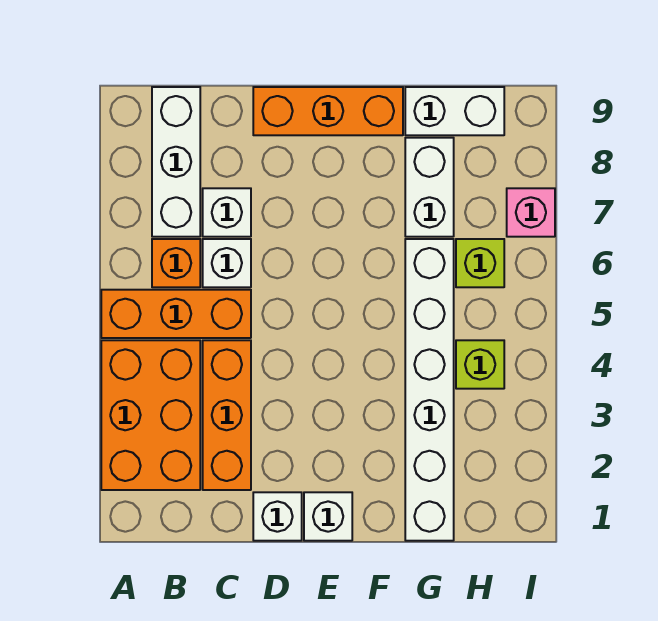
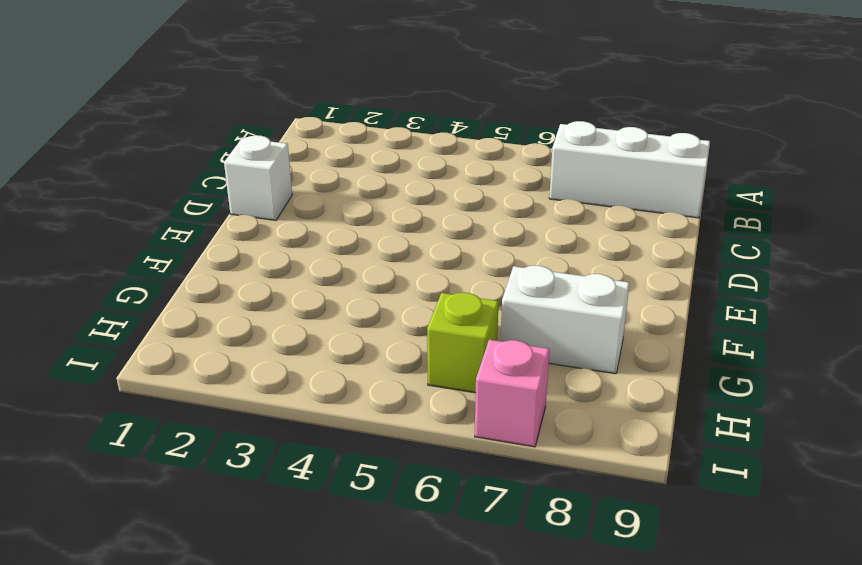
none -> orange 2x3 brick [101,340,200,490]
none -> orange 1x3 brick [101,290,251,338]
none -> orange 1x1 brick [152,239,200,287]

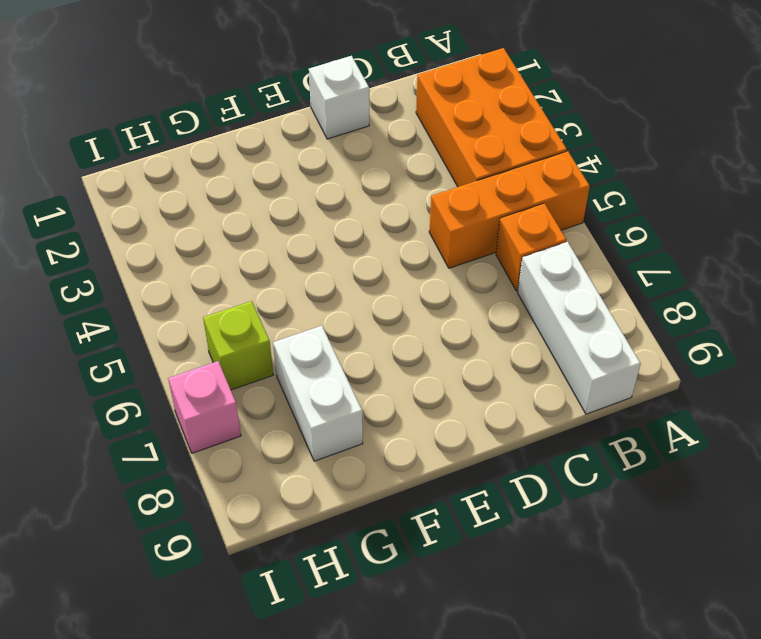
none -> orange 1x3 brick [203,340,251,490]
none -> white 1x1 brick [203,239,251,287]
none -> white 1x1 brick [203,188,251,237]

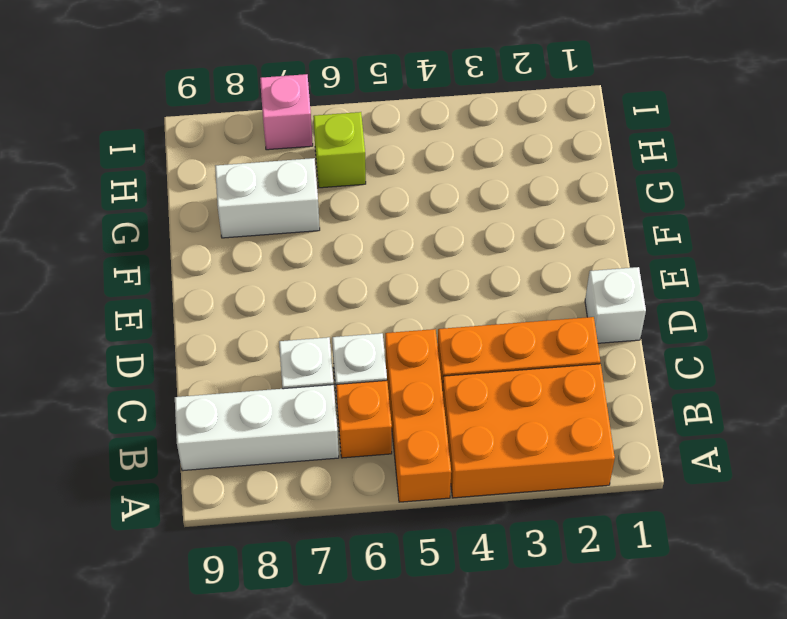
none -> orange 1x3 brick [253,87,403,135]
none -> white 1x1 brick [304,492,352,541]
none -> white 1x6 brick [405,239,454,541]

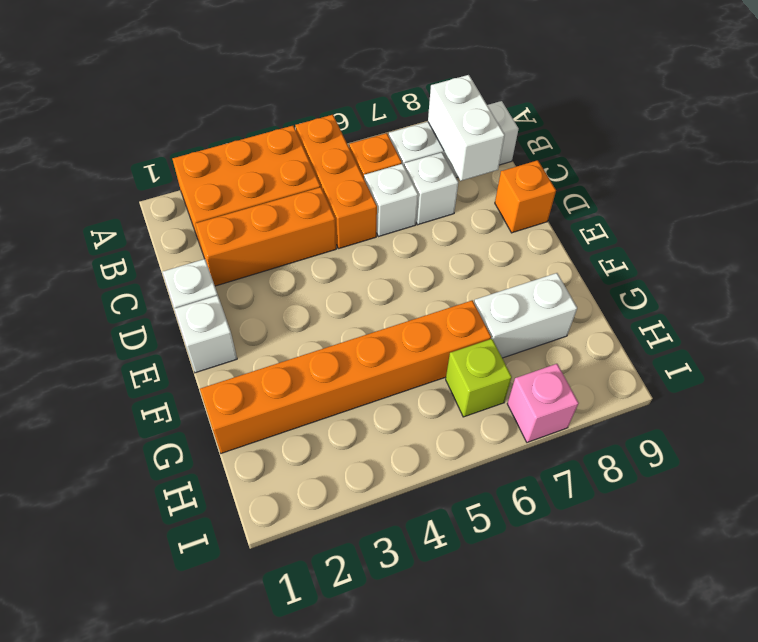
white 1x2 brick [428,75,505,181] -> white 1x2 brick moved to [405,87,504,135]
orange 1x1 brick [495,160,556,233] -> orange 1x3 brick [253,87,403,135]
orange 1x6 brick [200,300,491,453] -> white 1x6 brick [405,239,454,541]
none -> lime 1x1 brick [456,340,504,389]

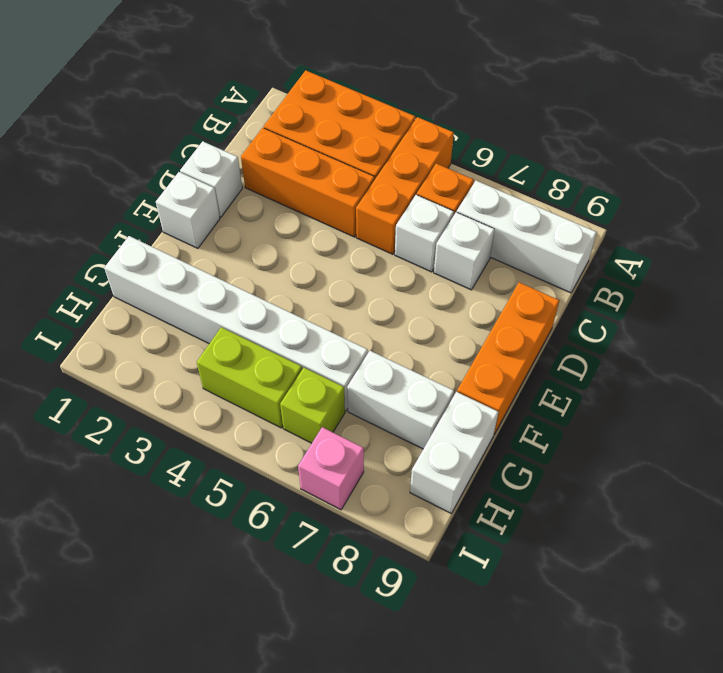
lime 1x2 brick [197,327,302,428] -> lime 1x1 brick [456,340,504,389]

